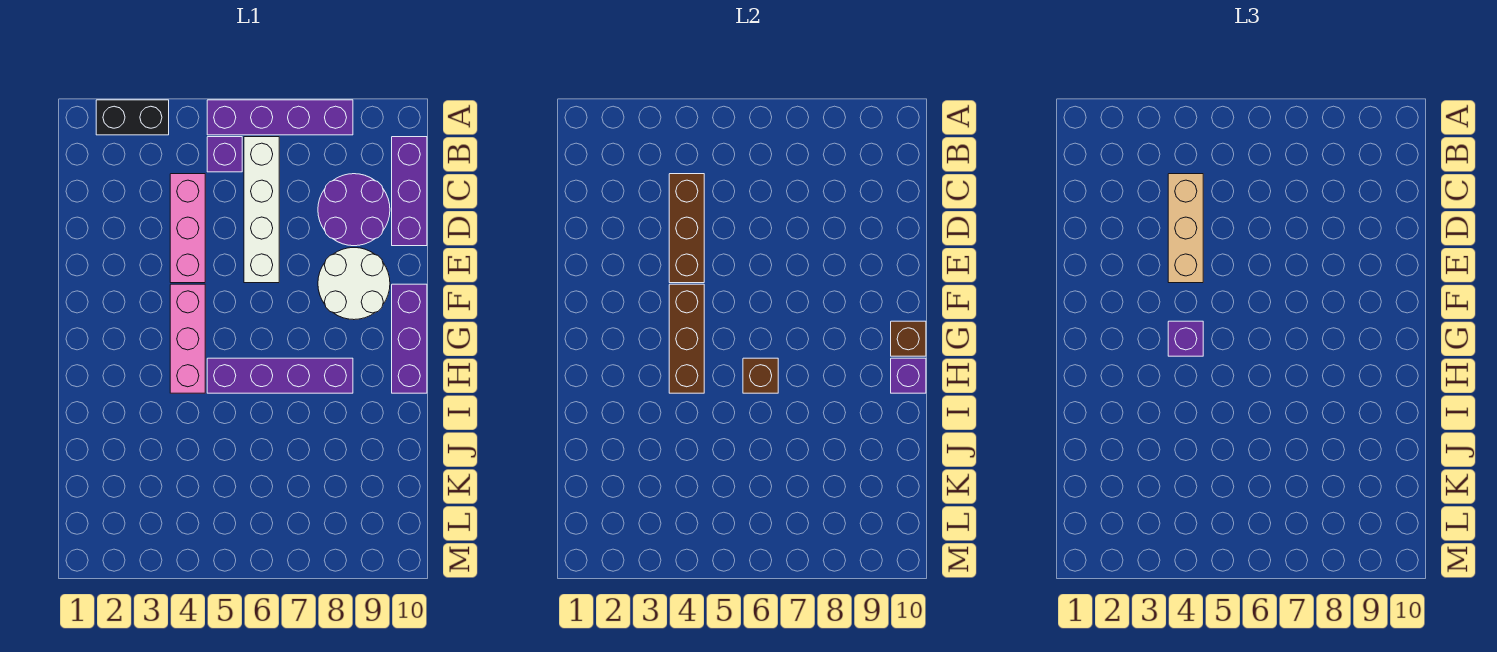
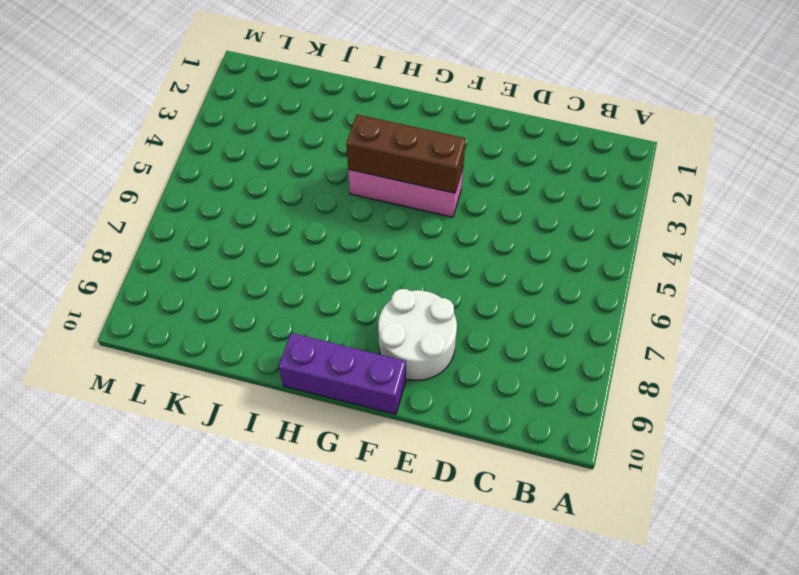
none -> black 1x2 brick [96,100,169,135]
none -> purple 1x4 brick [207,100,353,135]
none -> purple 1x1 brick [207,137,242,172]

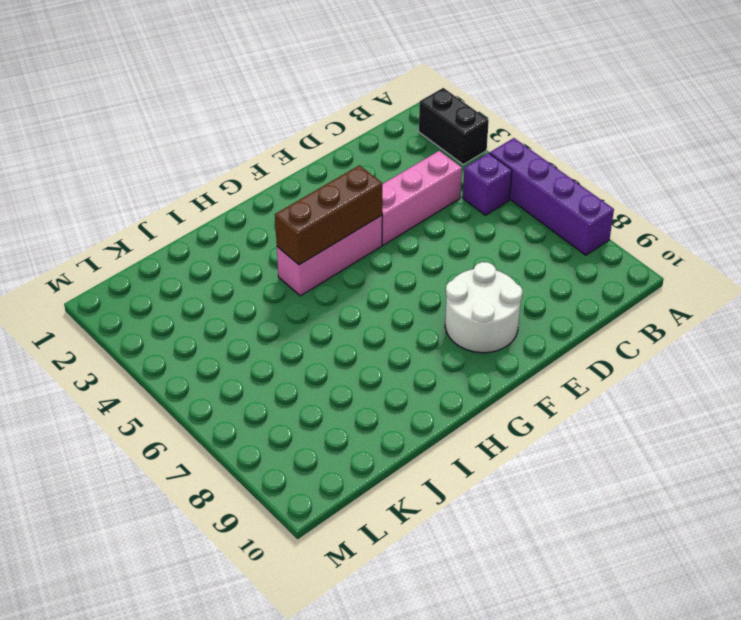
none -> white 1x4 brick [244,137,279,283]
none -> purple 1x3 brick [392,137,427,246]
none -> purple 2x2 round brick [318,174,390,246]

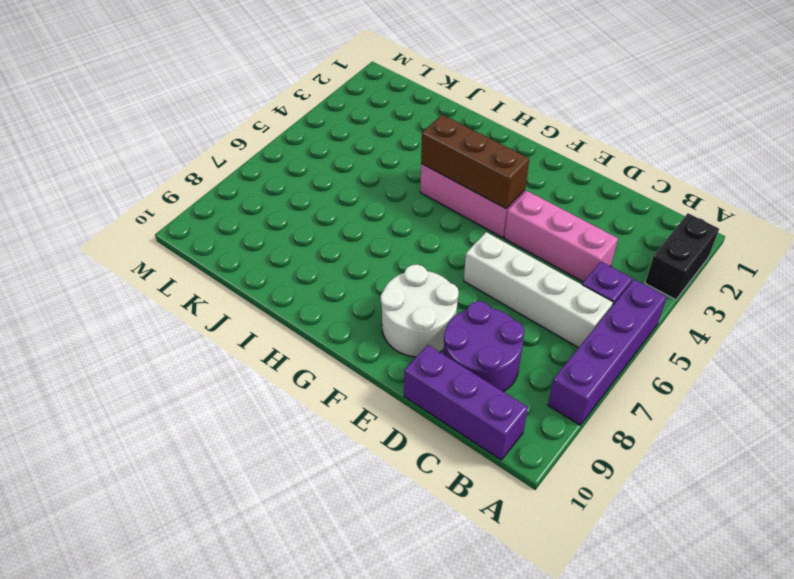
none -> purple 1x3 brick [392,284,427,393]
none -> purple 1x4 brick [207,358,353,393]
none -> brown 1x3 brick [669,174,704,283]

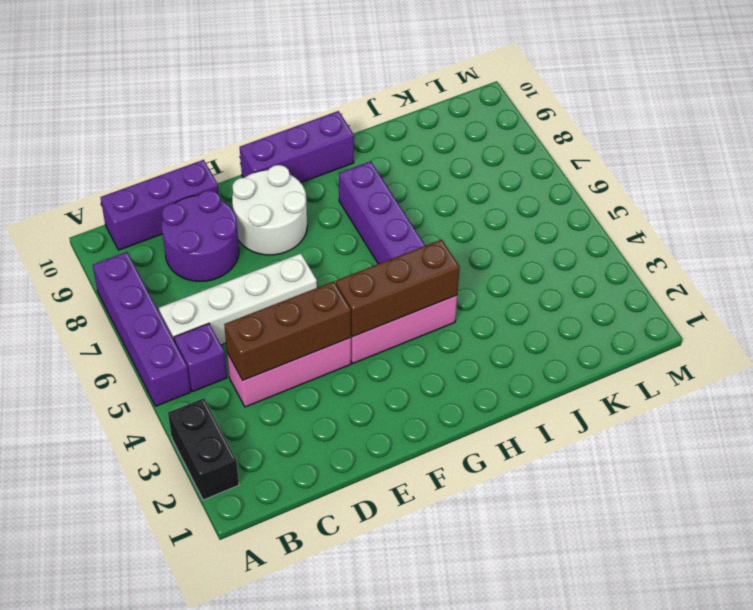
none -> brown 1x1 brick [891,321,926,356]
none -> brown 1x1 brick [743,358,778,393]
none -> purple 1x1 brick [891,358,926,393]

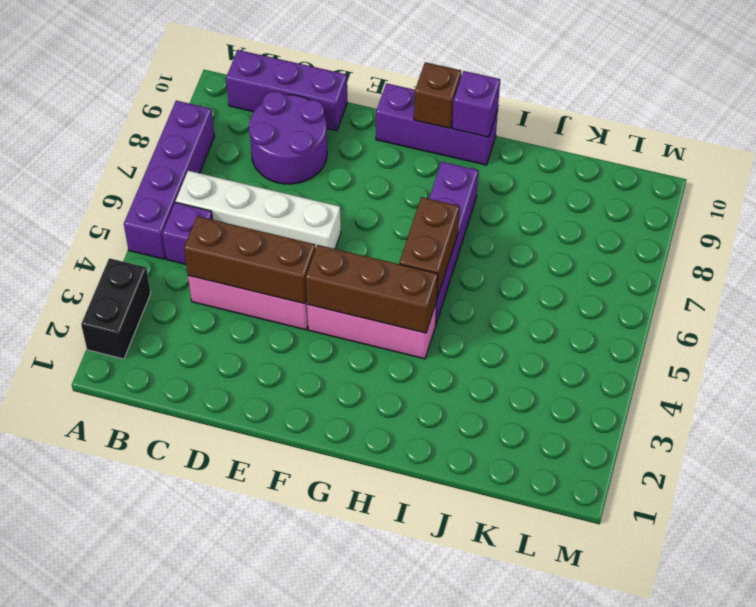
brown 1x2 brick [399,197,460,298] -> brown 1x1 brick [743,358,778,393]
none -> white 2x2 round brick [318,248,390,320]
none -> tan 1x3 brick [1168,174,1203,283]
none -> purple 1x1 brick [1168,321,1203,356]

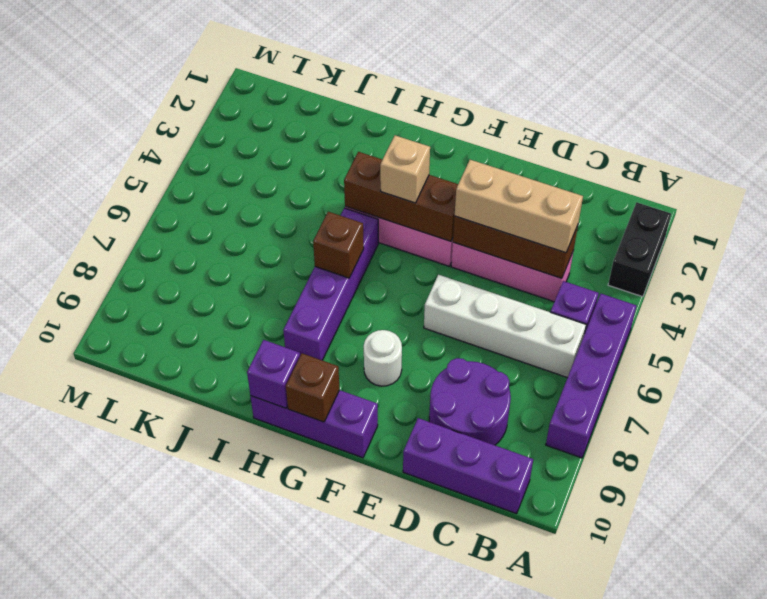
white 1x1 round brick [364,330,402,386] -> white 2x2 round brick [318,248,390,320]
tan 1x1 brick [380,135,430,203] -> purple 1x1 brick [1168,321,1203,356]

